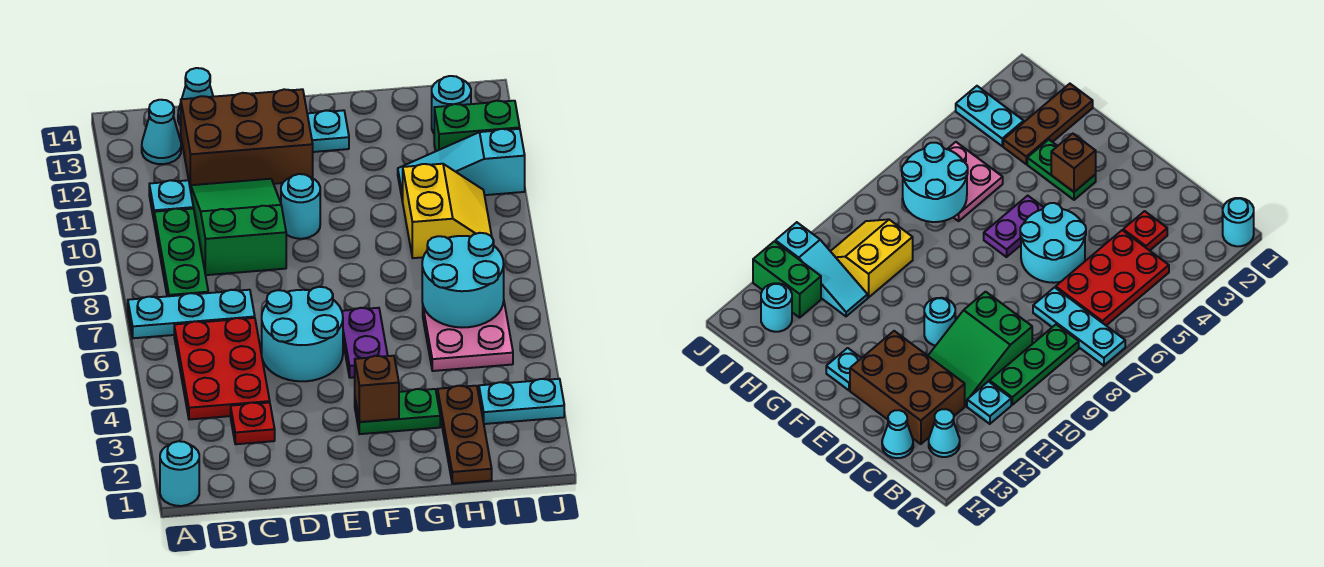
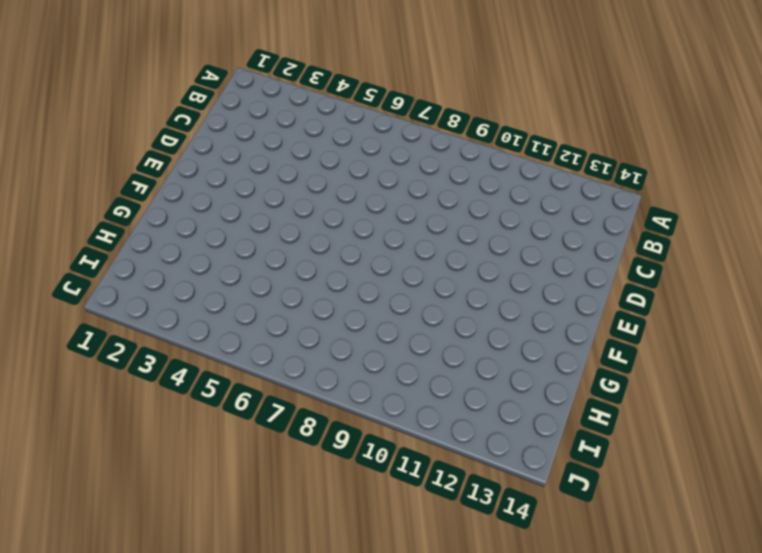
none -> cyan 1x1 round brick [160,441,199,506]
none -> cyan 1x3 plate [128,290,255,338]
none -> red 2x3 plate [174,318,270,420]

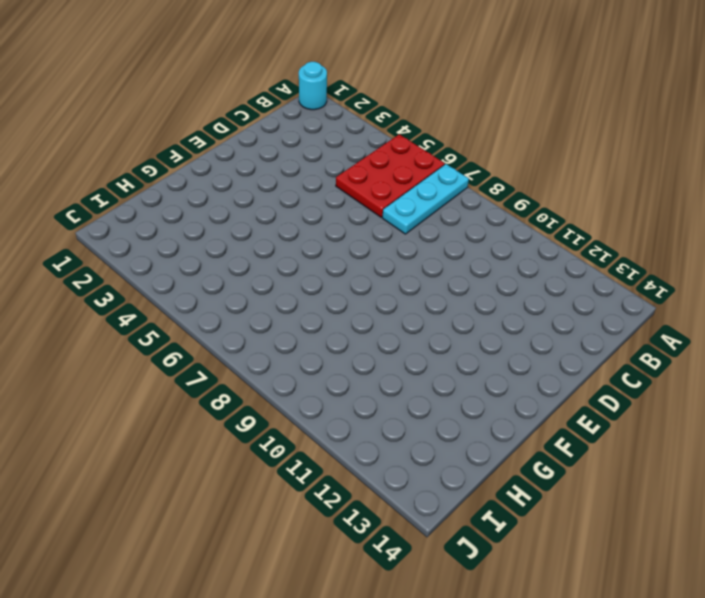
red 2x3 plate [336,134,445,217] -> red 2x3 plate turned to [174,318,270,420]
none -> green 1x3 plate [154,208,208,296]
none -> cyan 1x1 plate [149,180,193,219]
none -> cyan 1x1 cone [142,100,181,164]

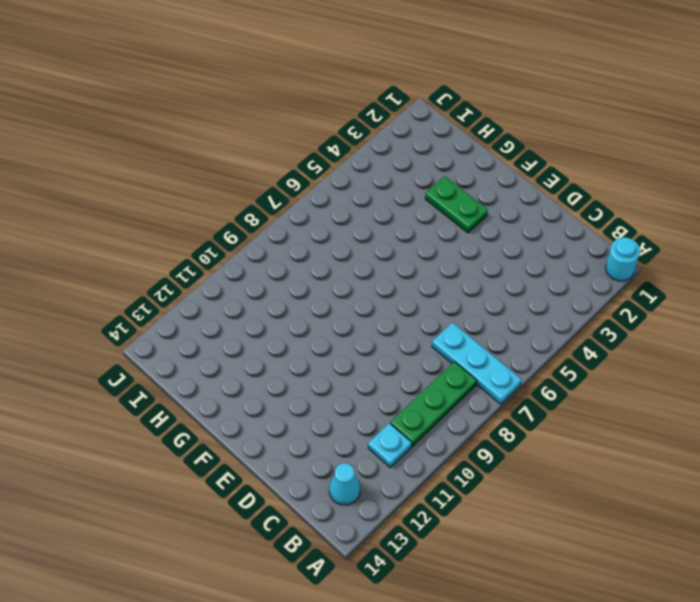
none -> red 2x3 plate [174,318,270,420]
none -> red 1x1 plate [231,402,275,444]
none -> green 2x3 slope [191,179,286,275]

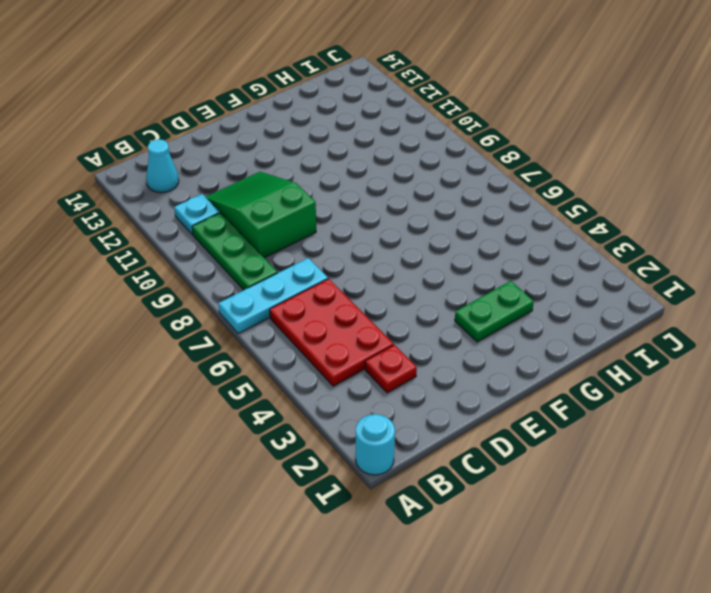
none -> brown 2x3 brick [181,89,313,190]
none -> cyan 1x1 cone [178,68,213,126]
none -> cyan 2x2 round brick [262,287,343,381]

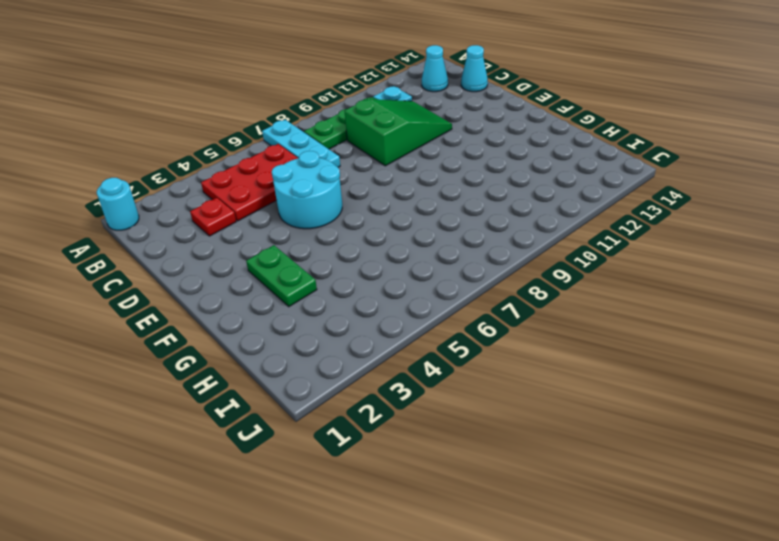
none -> brown 2x3 brick [181,89,313,190]
none -> cyan 1x1 round brick [281,174,320,239]
none -> purple 1x2 plate [342,308,388,378]

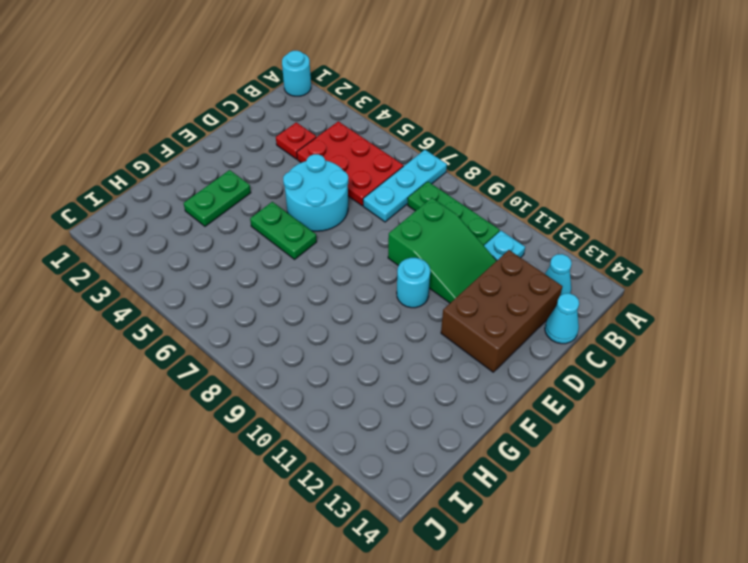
green 1x2 plate [250,202,317,259] -> purple 1x2 plate [342,308,388,378]
none -> cyan 1x1 plate [307,110,349,152]
none -> brown 1x3 plate [438,386,492,484]
none -> pink 2x2 plate [423,301,513,371]

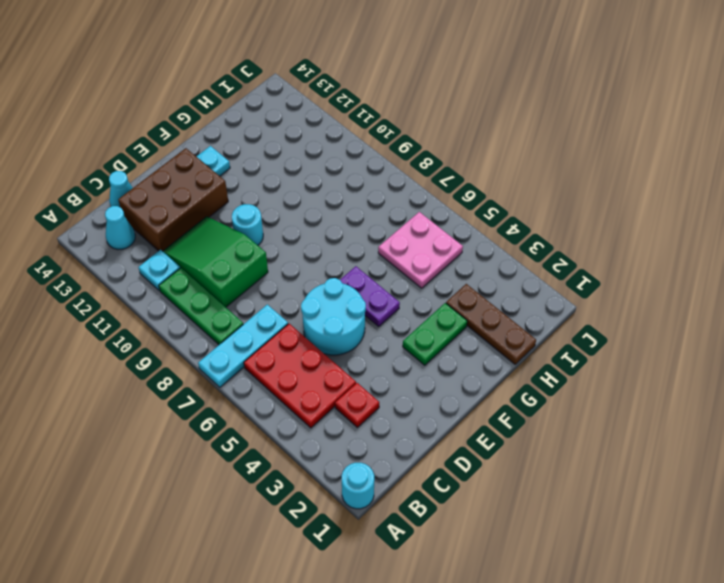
none -> yellow 2x2 slope [403,164,492,258]
none -> cyan 1x3 slope [398,129,525,202]
none -> cyan 1x2 plate [479,379,564,424]

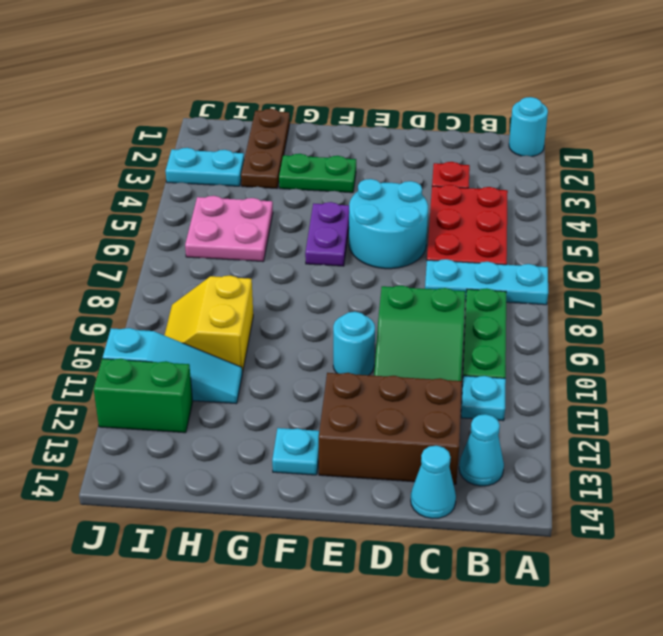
none -> cyan 1x1 round brick [432,76,471,133]
none -> brown 1x1 brick [355,356,399,422]
none -> cyan 2x2 round brick [422,233,504,327]

